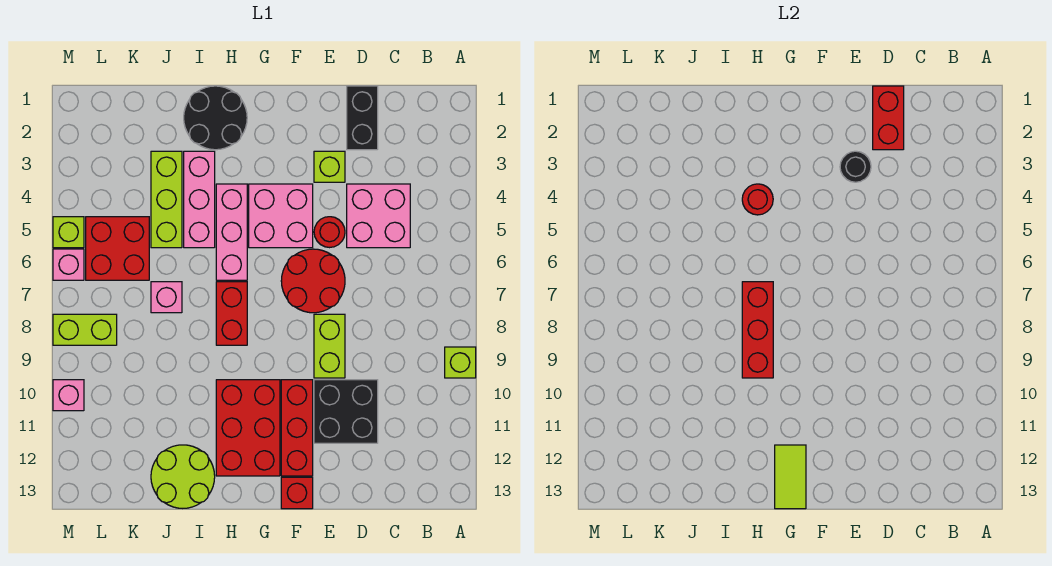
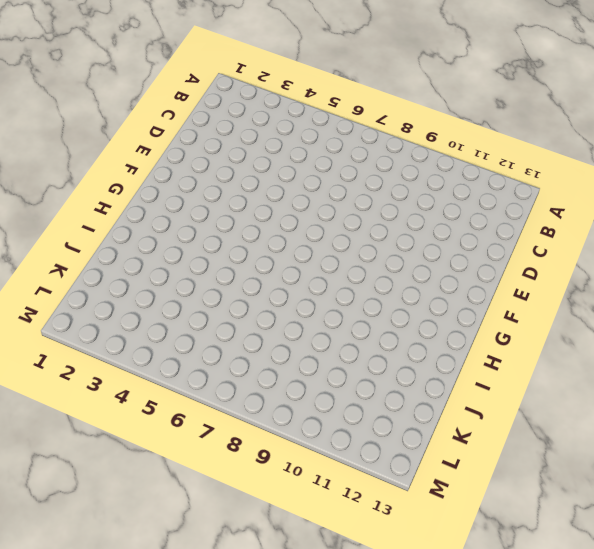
none -> lime 1x1 brick [445,347,476,378]
none -> pink 2x2 brick [347,184,410,248]
none -> black 1x2 brick [347,86,378,150]

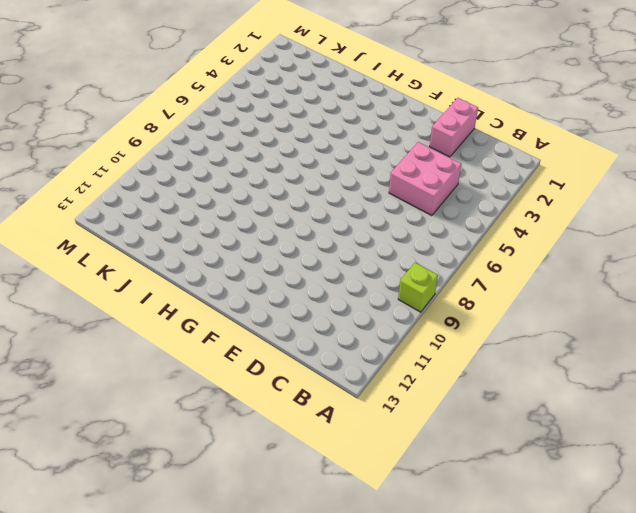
pink 1x2 brick [430,98,478,157] -> black 1x2 brick [347,86,378,150]
none -> black 2x2 brick [314,380,378,443]
none -> lime 1x1 brick [314,151,345,182]
none -> red 1x1 round brick [314,217,345,248]

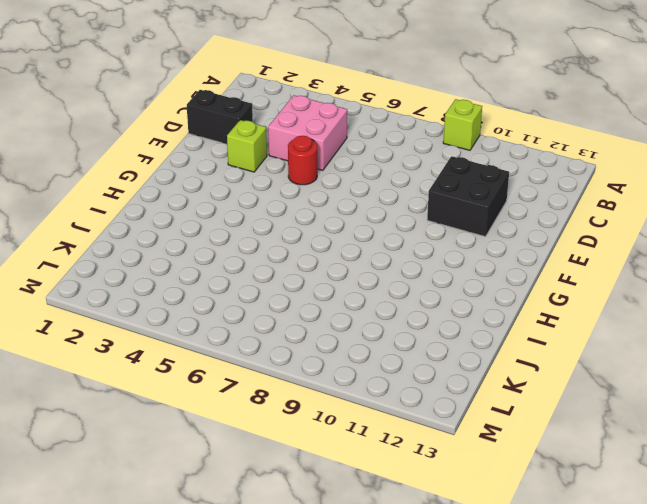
none -> red 2x2 round brick [281,249,345,313]
none -> lime 1x2 brick [314,314,345,378]
none -> pink 2x2 brick [249,184,313,248]

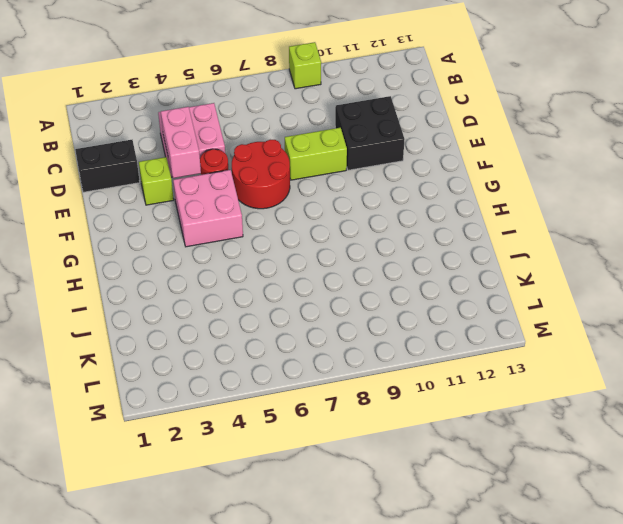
pink 1x2 brick [161,107,201,178] -> none
none -> red 1x3 brick [281,380,313,476]
none -> red 1x1 brick [281,477,313,509]
none -> red 2x3 brick [216,380,280,476]

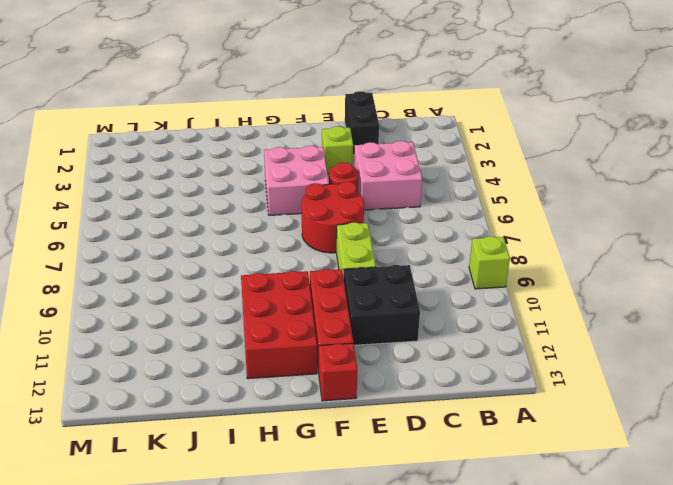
none -> black 2x2 round brick [184,86,247,150]
none -> pink 1x3 brick [216,184,247,280]
none -> red 1x2 brick [216,282,247,345]

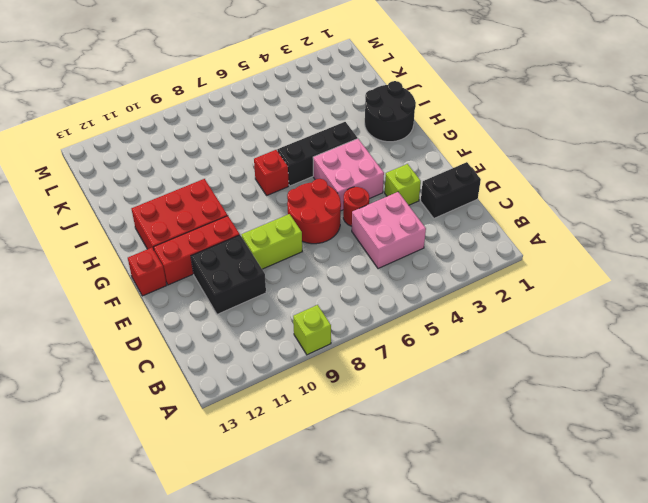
black 1x3 brick [277,122,358,186] -> pink 1x3 brick [216,184,247,280]
red 1x1 brick [254,150,289,195] -> red 1x2 brick [216,282,247,345]
none -> pink 1x3 brick [184,151,215,248]
none -> lime 2x2 round brick [151,445,215,508]
none -> lime 1x3 brick [151,151,182,248]

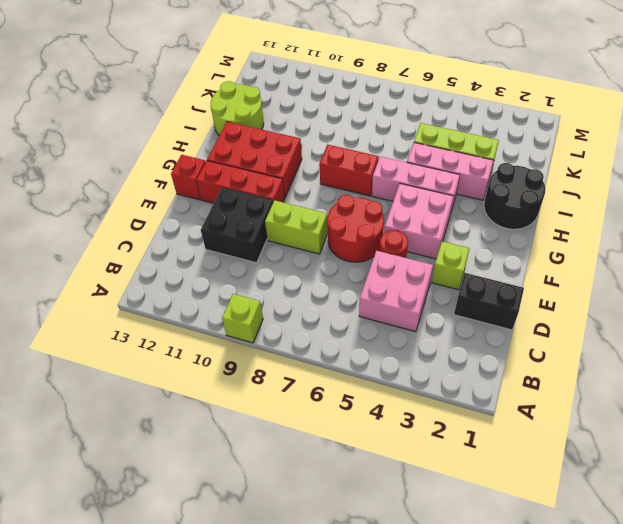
none -> pink 1x1 brick [151,282,182,313]
none -> red 2x2 brick [86,217,149,280]
none -> lime 1x2 brick [53,314,117,345]

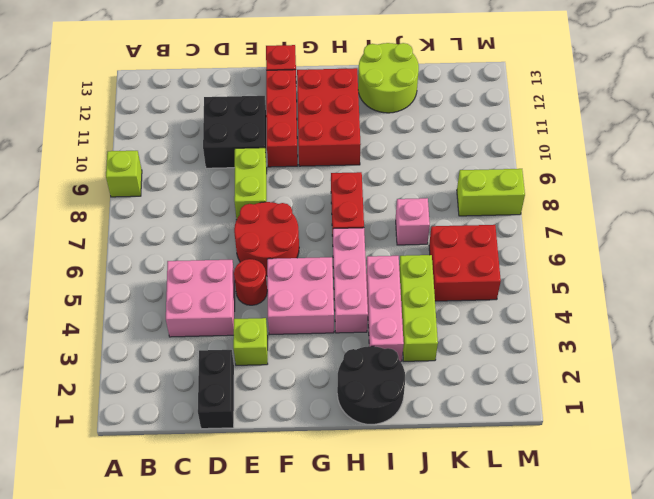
none -> lime 1x1 brick [53,217,84,248]
none -> pink 1x1 brick [53,249,84,280]
none -> pink 1x1 brick [53,380,84,411]

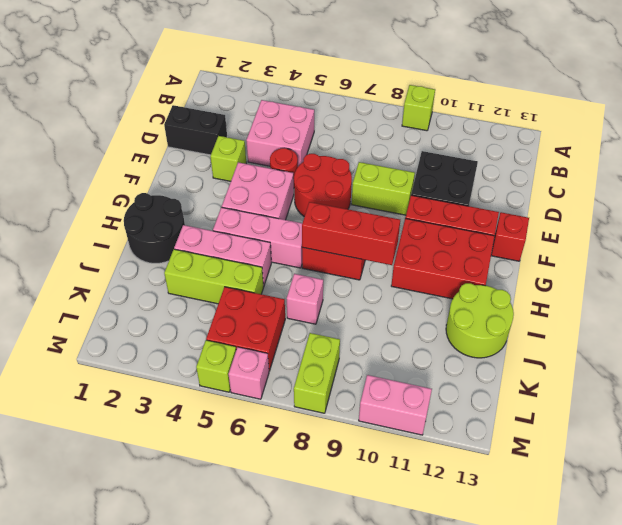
pink 1x2 brick [359,375,432,435] -> pink 1x1 brick [53,380,84,411]
none -> red 1x2 brick [873,86,904,150]
none -> black 1x1 round brick [840,151,871,182]
none -> lime 1x2 tile [775,445,806,509]

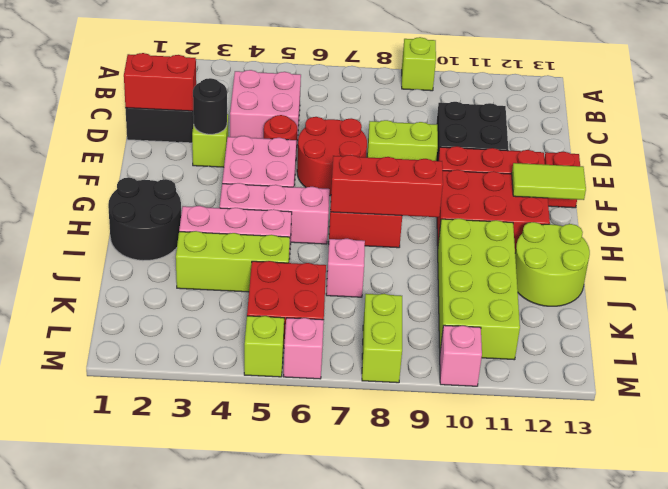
lime 2x4 brick [438,219,520,360] -> none
none -> red 1x1 round brick [742,184,773,215]

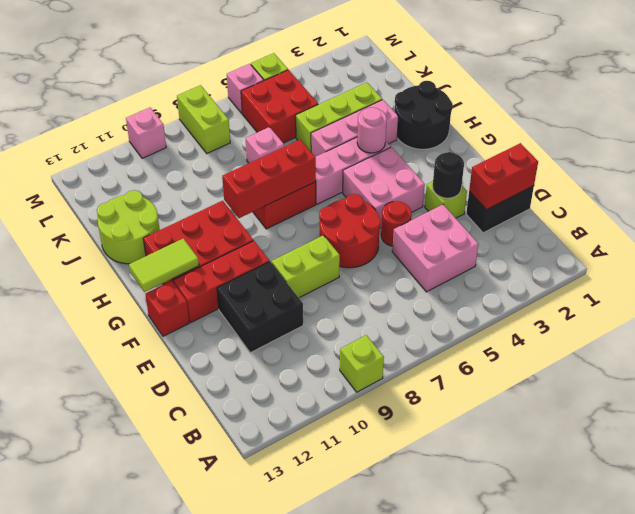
pink 1x1 round brick [357,107,387,153] -> red 1x1 round brick [742,184,773,215]

